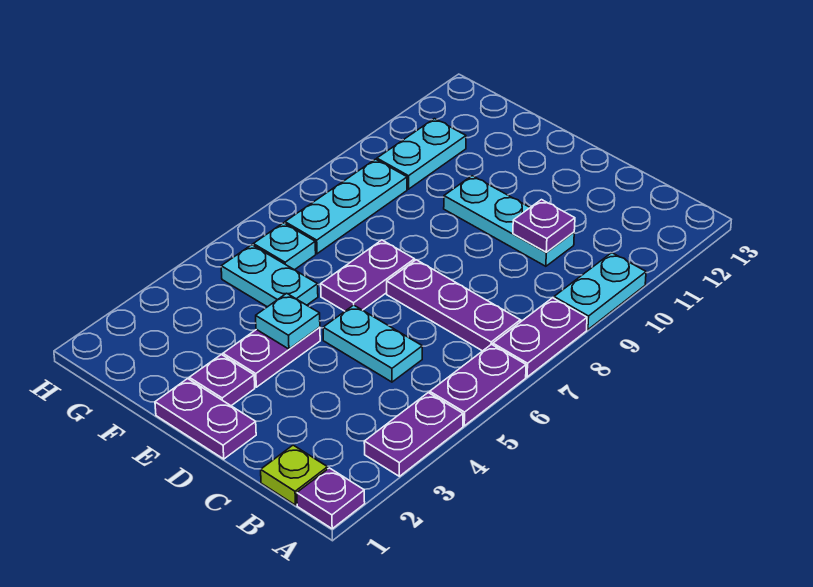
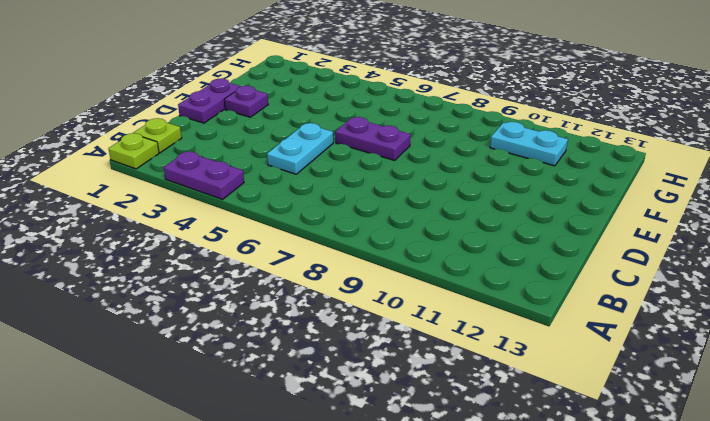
lime 1x1 plate [108,133,159,169] -> purple 1x1 plate [297,468,365,529]
none -> purple 1x2 plate [430,344,526,426]
none -> purple 1x2 plate [493,298,587,377]
none -> cyan 1x2 plate [554,253,646,330]

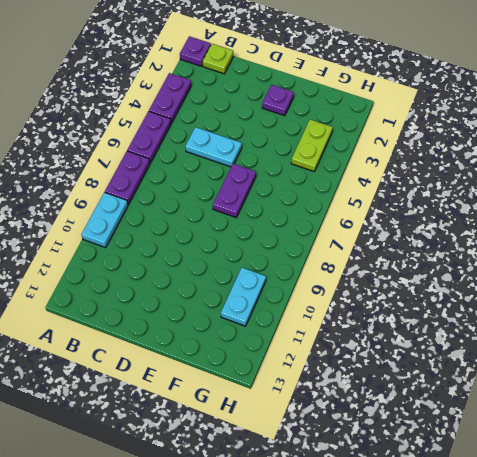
lime 1x2 plate [291,120,333,171] -> none
none -> purple 1x3 plate [387,260,521,351]
none -> cyan 1x3 plate [444,176,574,266]
none -> purple 1x2 plate [155,379,256,459]

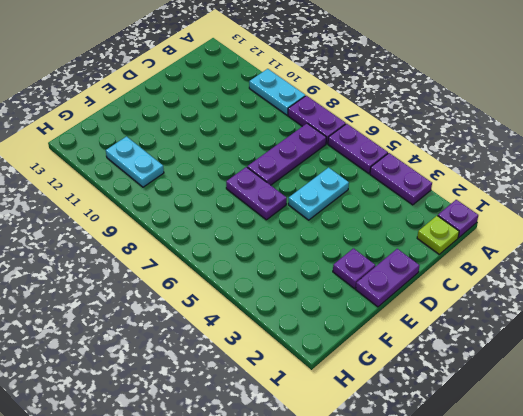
none -> cyan 1x3 plate [444,176,574,266]
none -> purple 1x2 plate [223,327,320,387]
none -> cyan 1x2 plate [221,245,318,307]

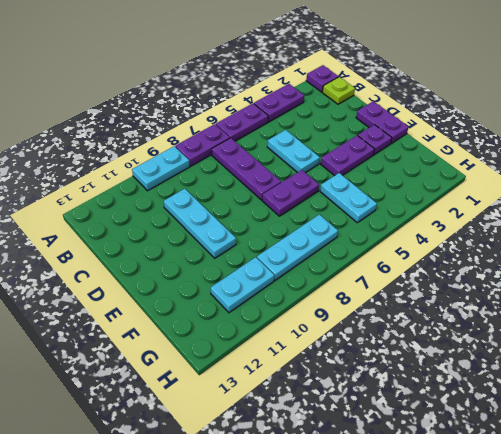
none -> cyan 1x1 plate [253,223,316,270]
none -> purple 1x1 plate [513,200,575,252]
none -> cyan 1x1 plate [256,293,320,349]

